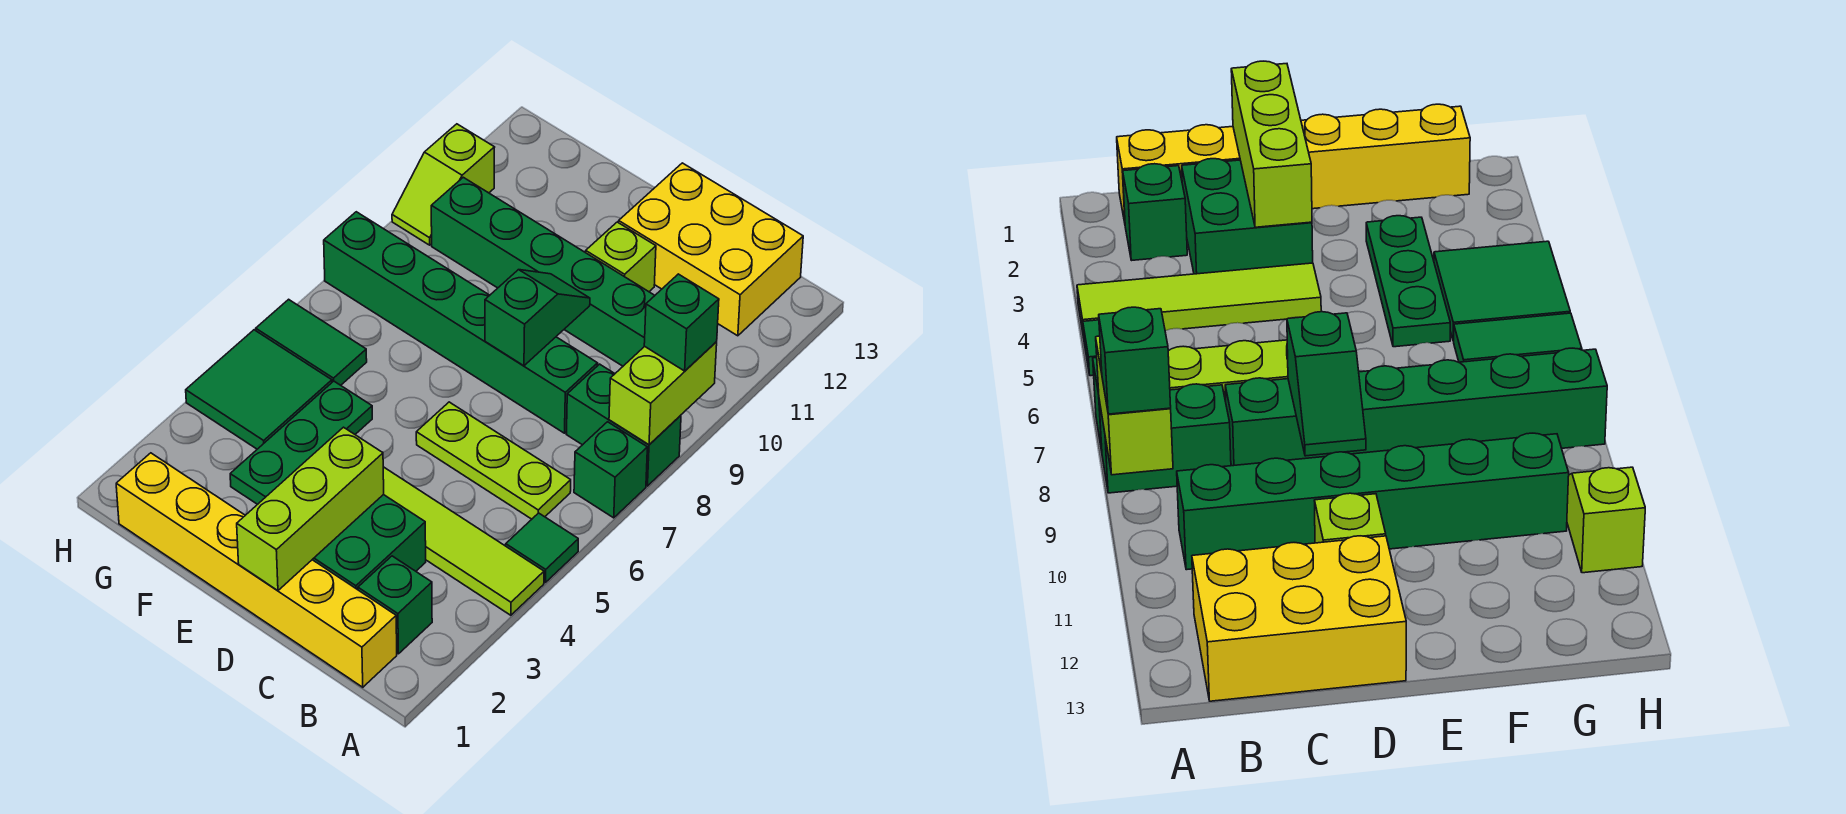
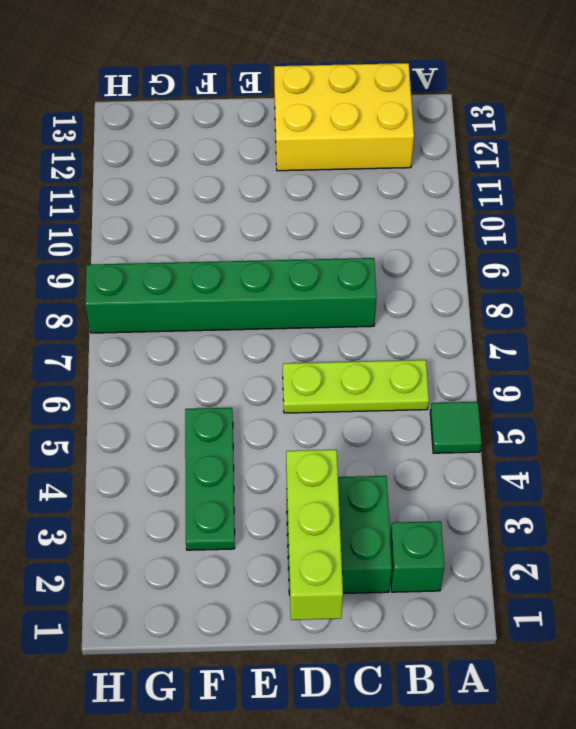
none -> lime 1x4 tile [383,467,544,615]
none -> green 1x1 brick [574,422,647,518]
none -> green 1x2 brick [566,364,681,486]

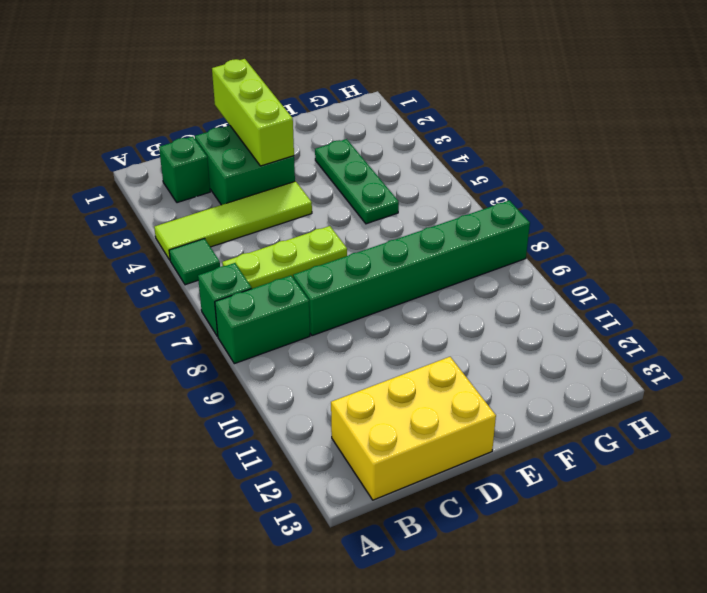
none -> yellow 1x6 brick [116,453,397,687]
none -> green 1x6 brick [431,177,655,366]
none -> lime 1x1 brick [586,222,656,292]

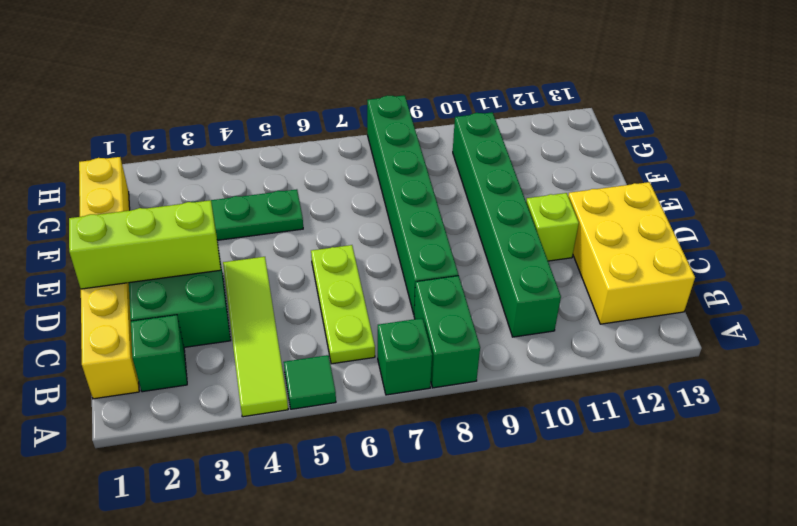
none -> green 2x2 tile [186,330,332,449]
none -> green 1x2 tile [256,299,367,385]
none -> lime 1x2 slope [392,124,495,245]

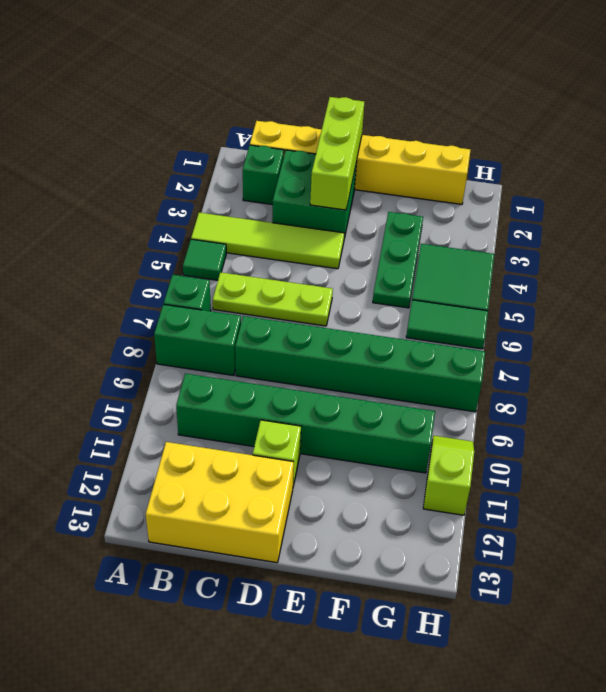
none -> lime 1x2 brick [609,342,717,445]
none -> green 1x2 slope [485,270,590,366]
none -> green 1x1 brick [644,274,719,371]

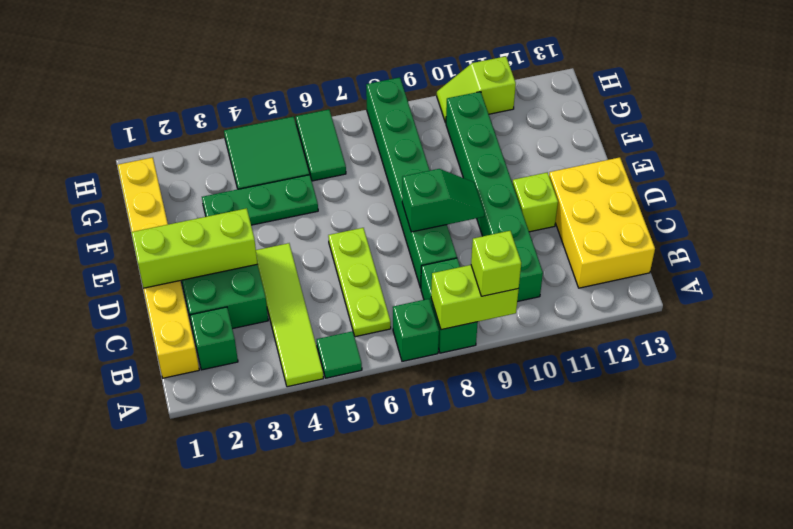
lime 1x1 brick [471,231,521,296] -> green 1x1 brick [644,274,719,371]

